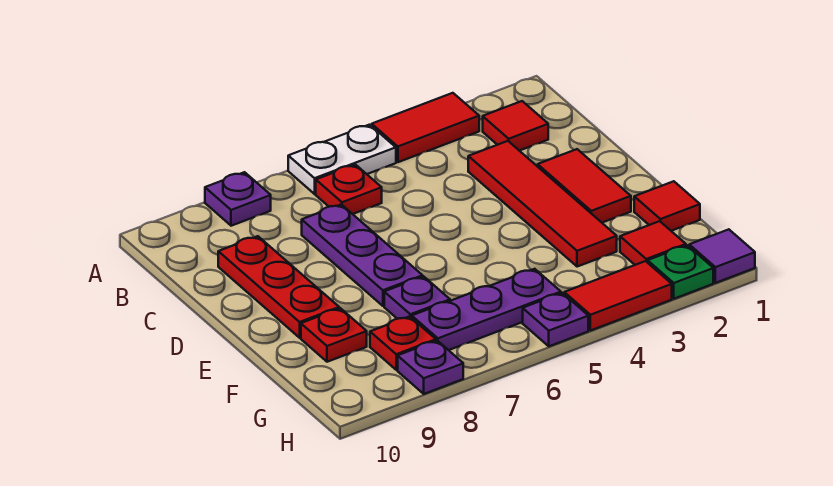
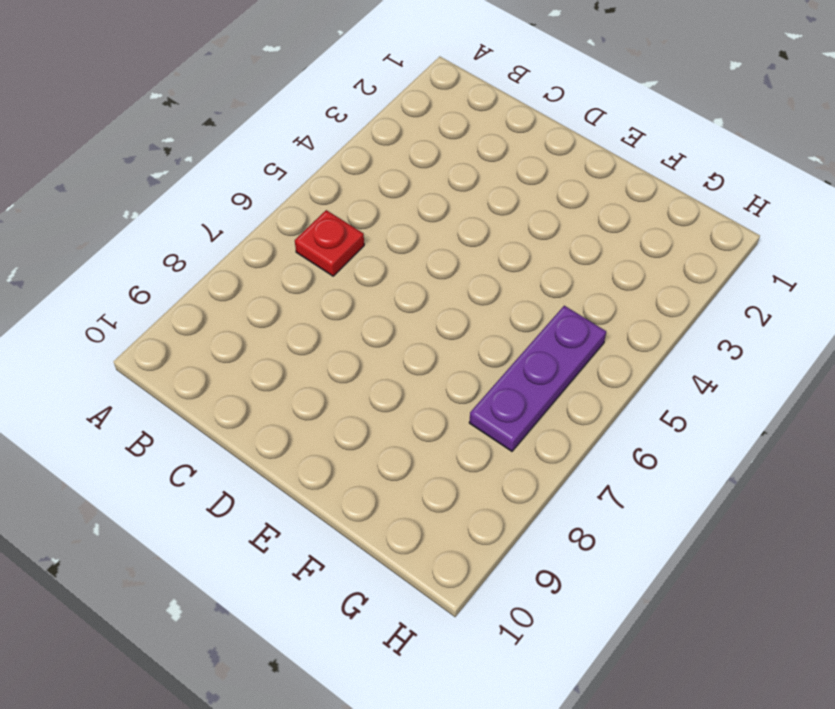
none -> red 1x2 tile [372,93,479,162]
none -> white 1x2 plate [288,125,396,194]
none -> purple 1x1 plate [205,172,271,226]

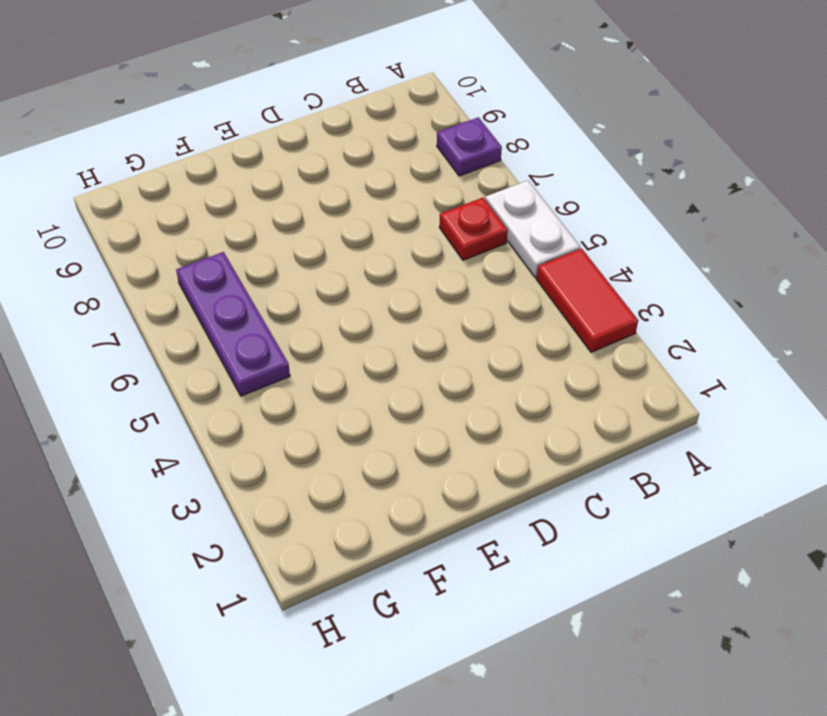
none -> red 1x1 tile [483,101,548,151]
none -> red 1x4 tile [468,141,617,267]
none -> purple 1x3 plate [302,204,423,306]

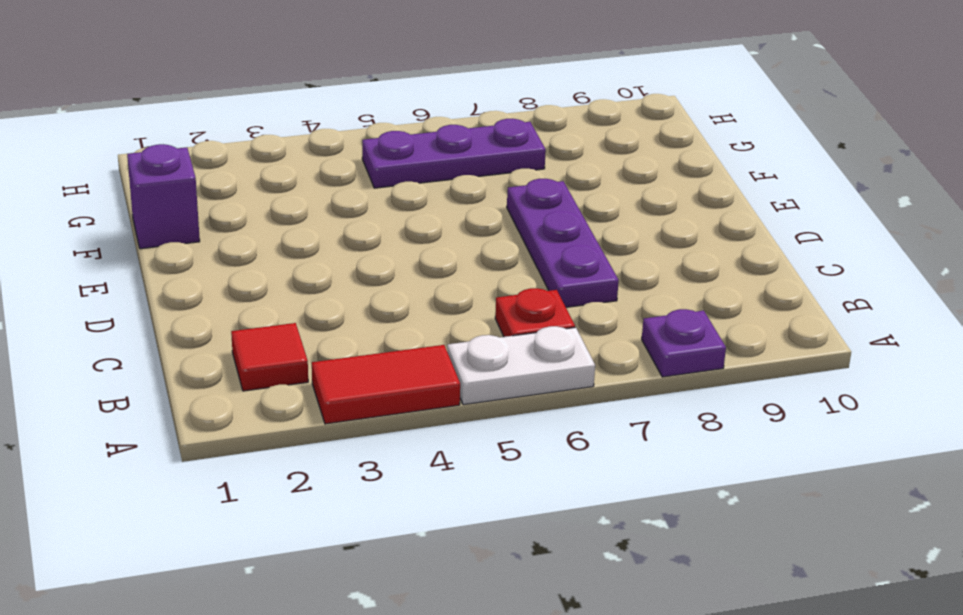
purple 1x1 brick [127,144,200,249] -> red 1x1 tile [634,181,700,231]
none -> red 1x4 tile [468,141,617,267]
none -> red 1x3 plate [218,236,339,338]
none -> red 1x2 tile [538,149,631,223]

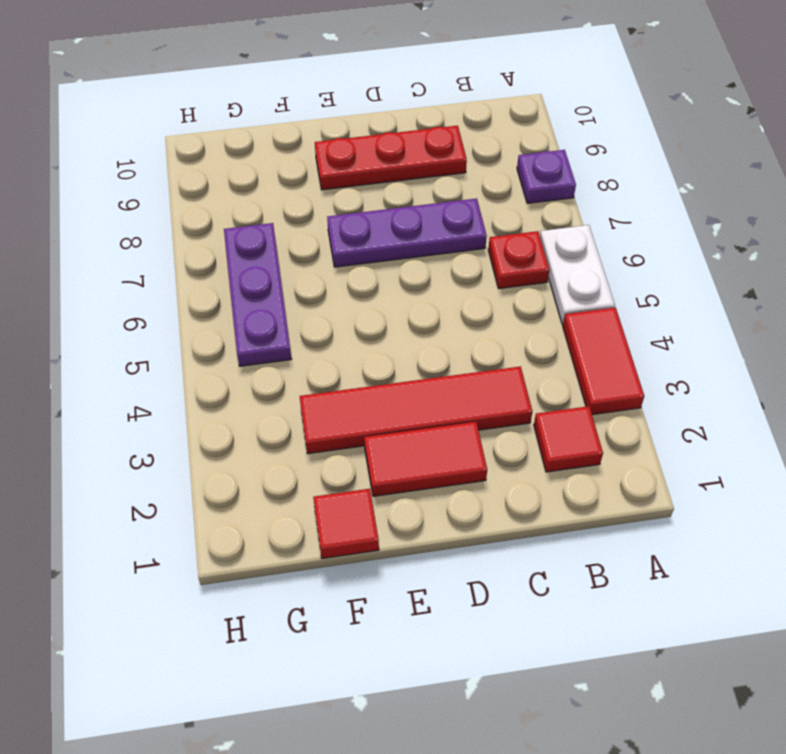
none -> purple 1x1 plate [384,277,450,319]
none -> red 1x1 plate [301,308,367,362]
none -> red 1x1 tile [620,221,686,265]

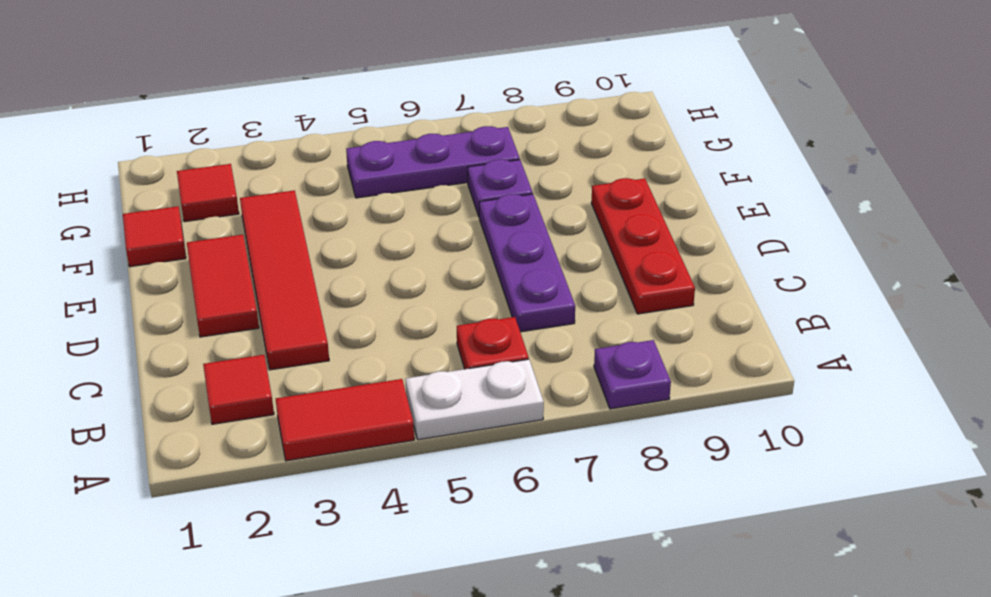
none -> red 1x1 plate [301,308,367,362]
none -> red 1x1 plate [370,316,436,370]
none -> purple 1x1 tile [689,229,755,283]

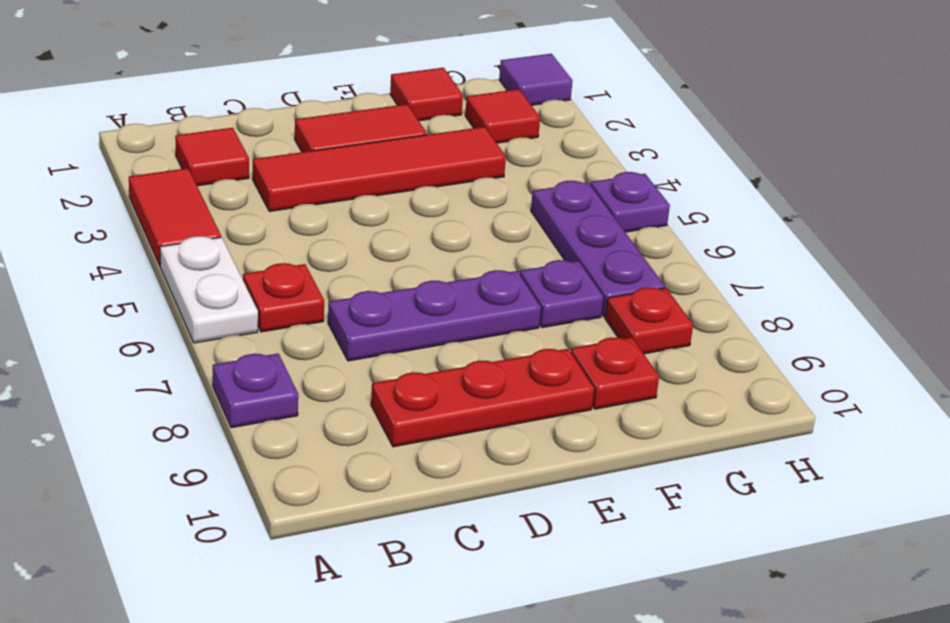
none -> green 1x1 plate [648,245,713,299]
none -> red 1x2 tile [564,261,672,331]
none -> purple 1x1 plate [398,341,463,394]

